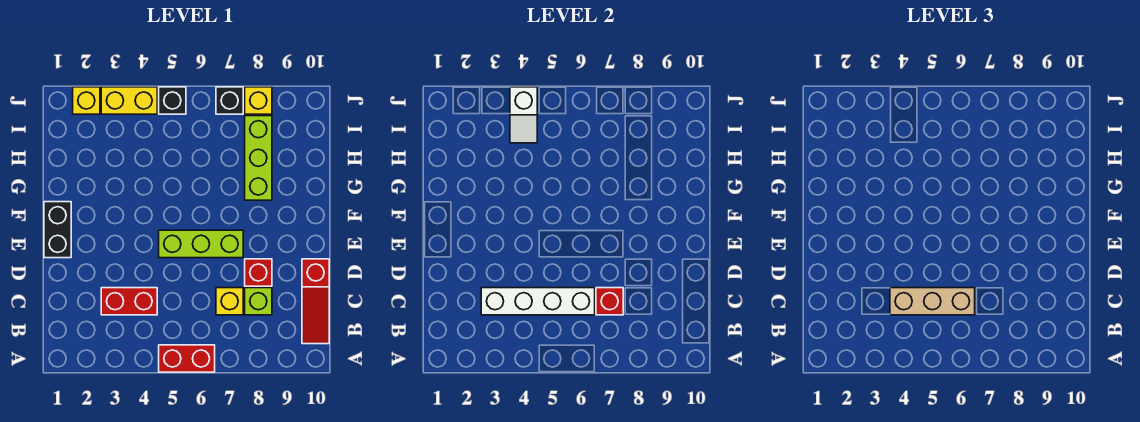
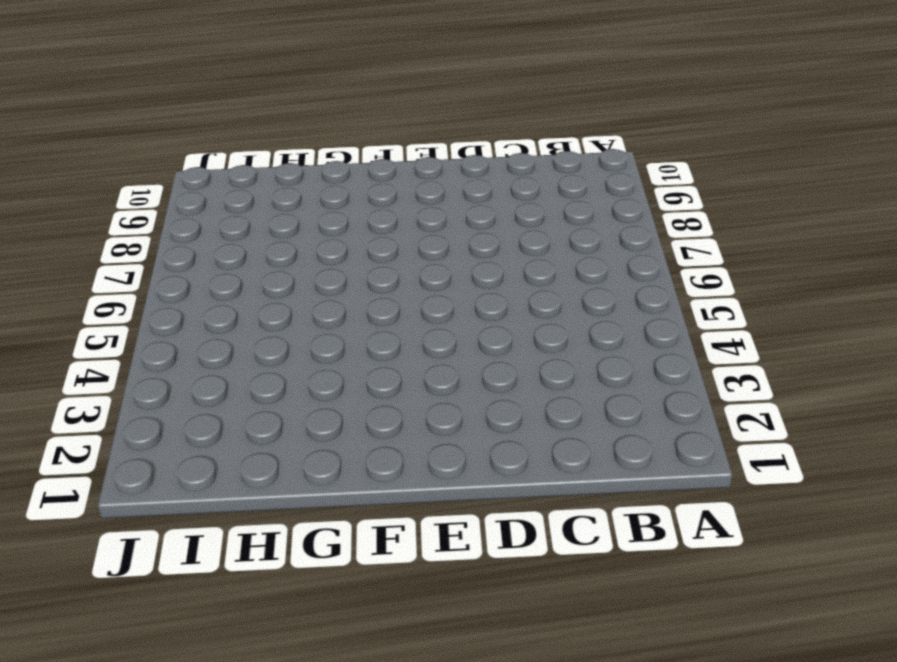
none -> red 1x2 brick [159,345,215,372]
none -> red 1x3 slope [302,259,329,344]
none -> red 1x2 brick [101,288,157,315]

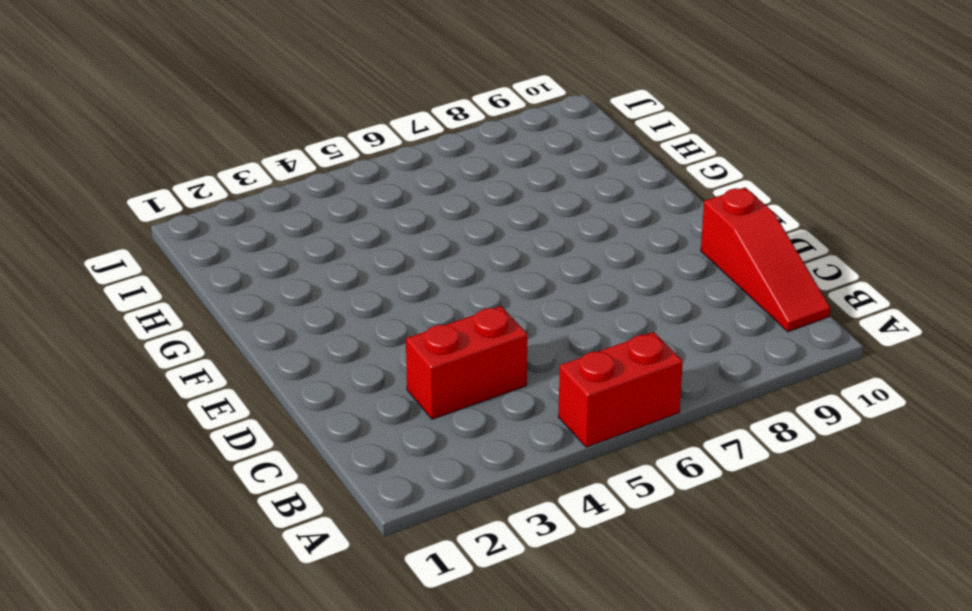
none -> yellow 1x1 brick [216,288,243,315]
none -> lime 1x1 brick [245,288,272,315]
none -> red 1x1 brick [245,259,272,286]

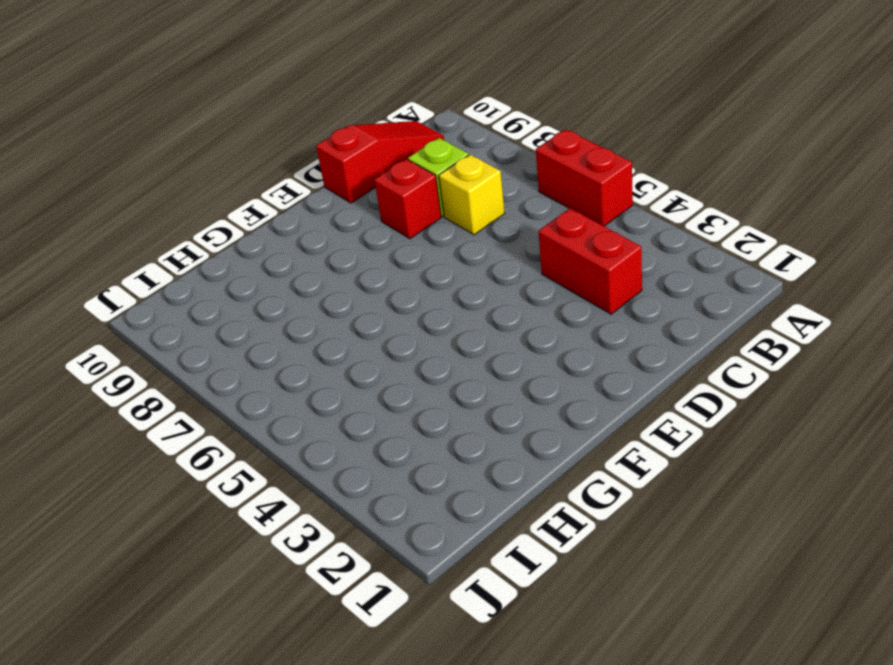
none -> black 1x2 brick [44,202,71,258]
none -> lime 1x3 brick [159,230,243,258]
none -> lime 1x3 brick [245,116,272,200]

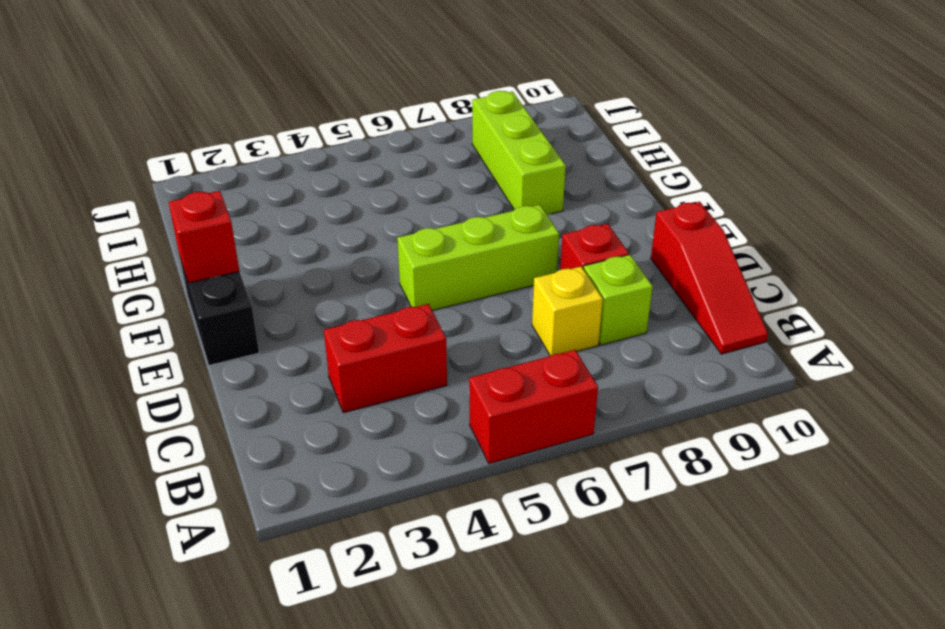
red 1x1 brick [169,191,239,283] -> red 1x1 brick moved to [596,288,623,315]
none -> yellow 1x1 brick [73,87,100,114]
none -> yellow 1x2 brick [101,87,157,114]
none -> black 1x1 brick [159,87,186,114]

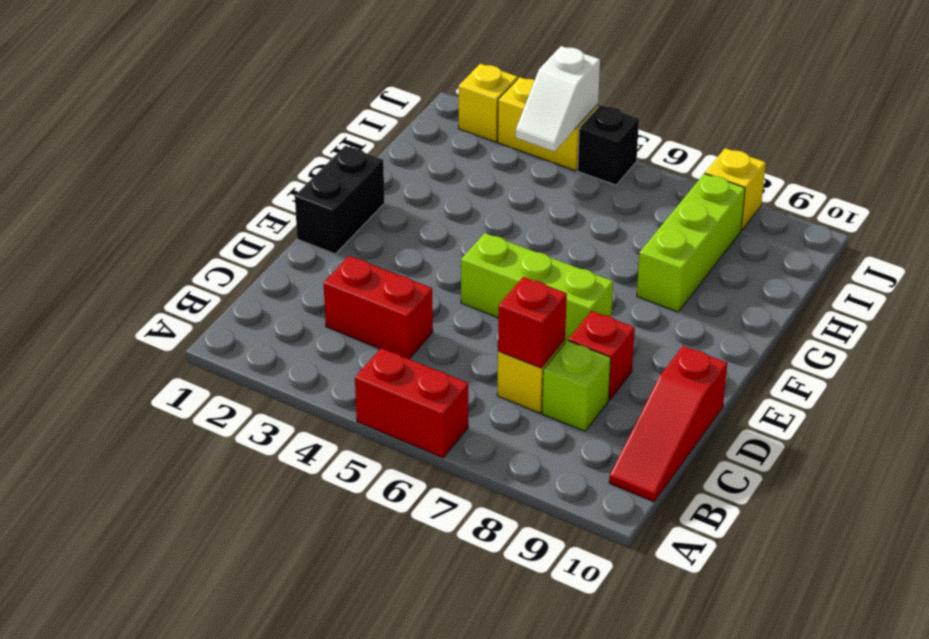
none -> black 1x1 brick [216,87,243,114]
none -> white 1x4 brick [481,288,595,315]
none -> tan 1x3 brick [890,288,975,315]

